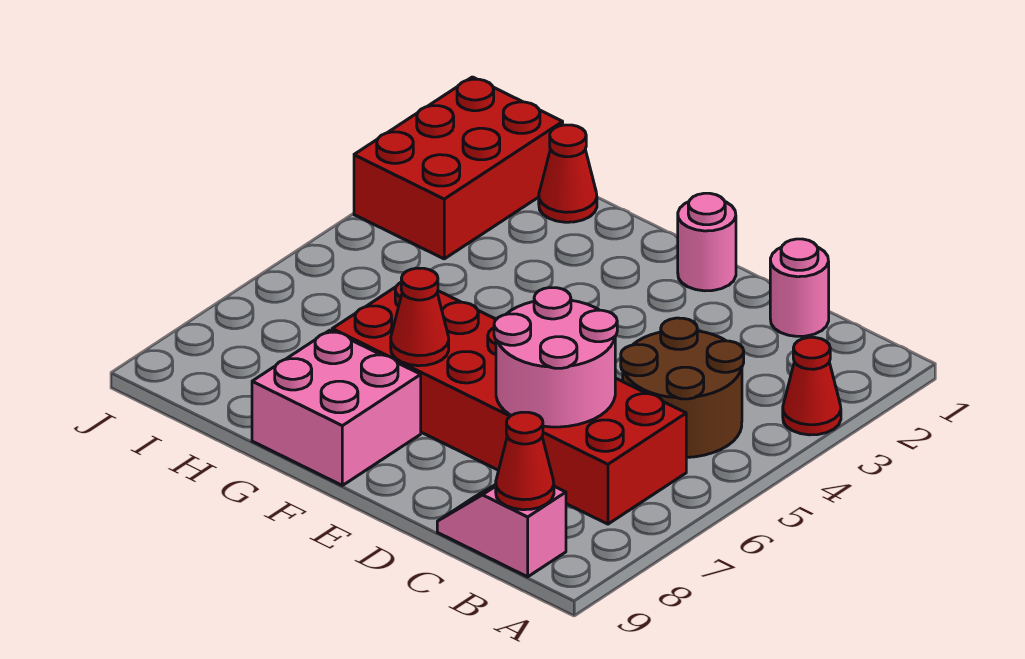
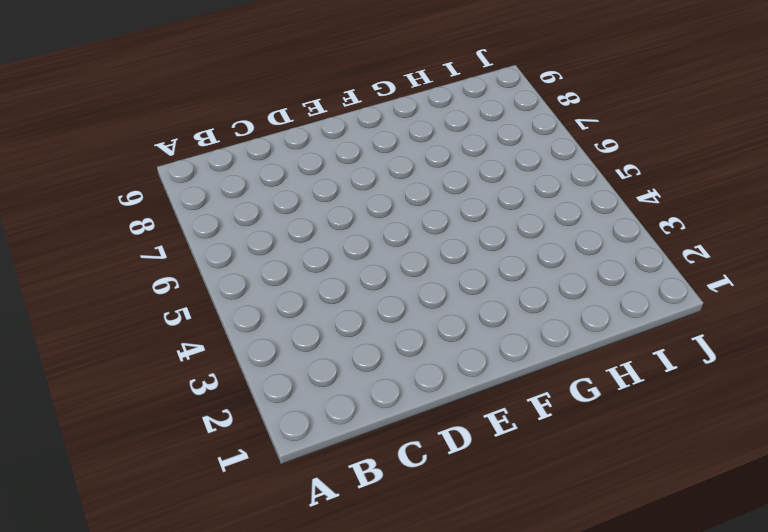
none -> red 1x1 cone [783,337,841,435]
none -> brown 2x2 round brick [621,318,744,458]
none -> red 2x6 brick [332,283,686,524]

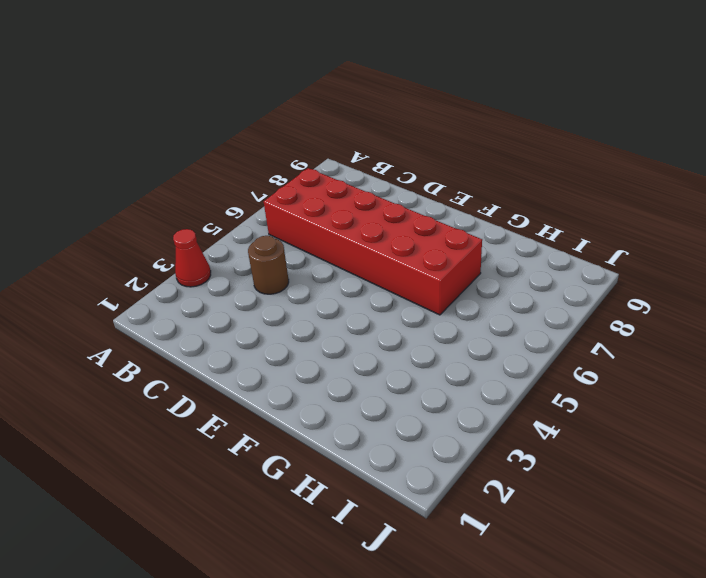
brown 1x1 round brick [248,236,289,294] -> brown 2x2 round brick [621,318,744,458]
none -> pink 1x2 slope [437,485,566,577]
none -> pink 1x1 round brick [770,239,829,336]
none -> pink 1x1 round brick [678,193,736,291]

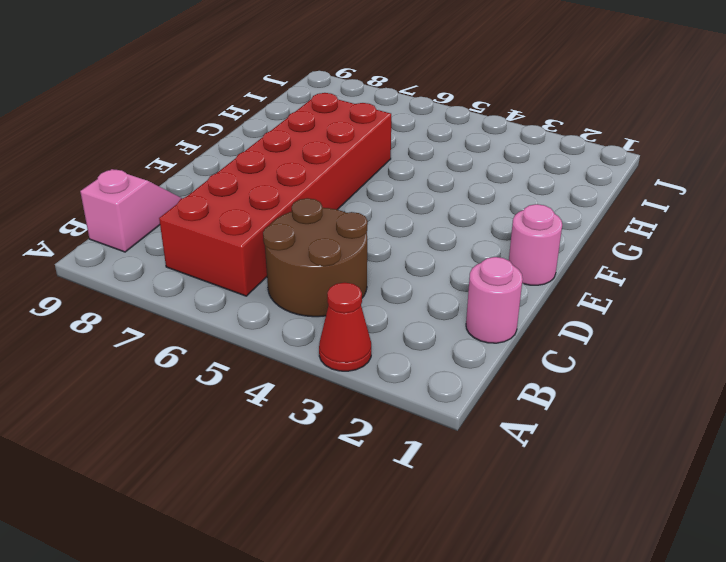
none -> pink 2x2 brick [252,330,421,485]
none -> red 1x1 cone [539,125,597,222]
none -> red 2x3 brick [354,77,563,259]

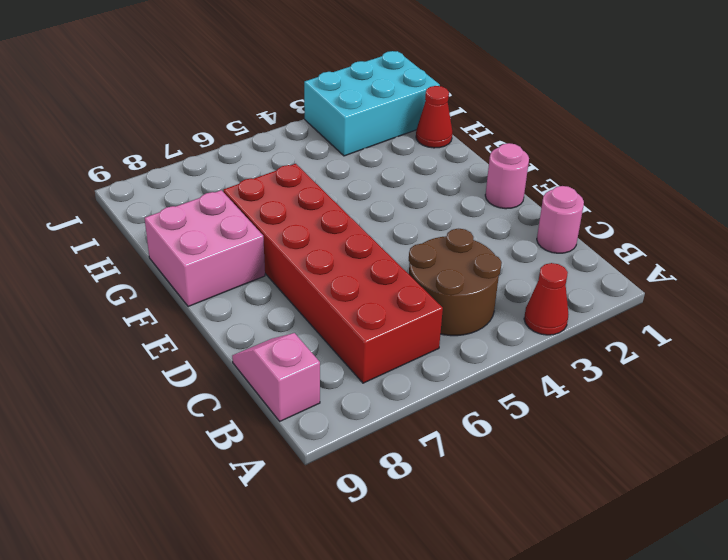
cyan 2x3 brick [304,51,440,156] -> red 2x3 brick [354,77,563,259]
none -> red 1x1 cone [496,412,554,510]
none -> pink 2x2 round brick [494,288,617,427]
none -> red 1x1 cone [391,268,449,366]

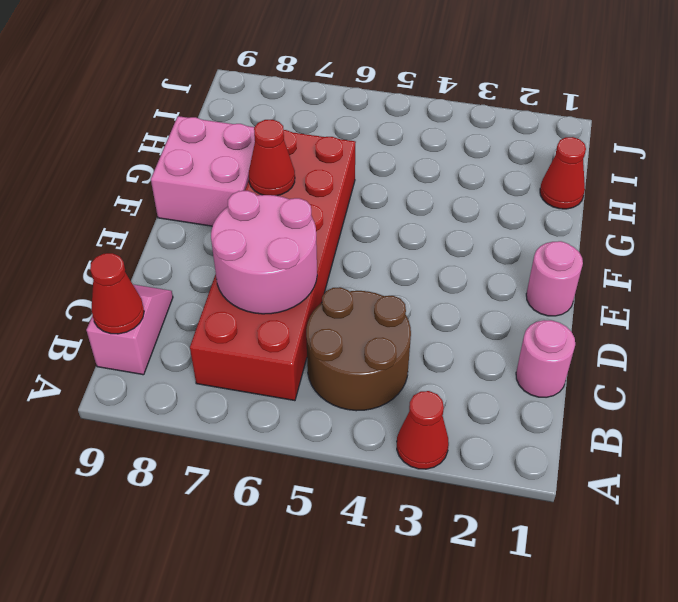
none -> red 2x3 brick [354,77,563,259]

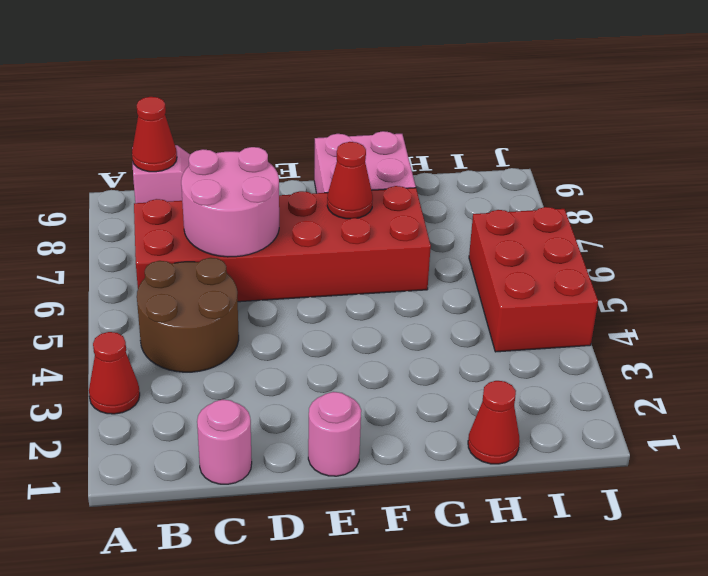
red 2x3 brick [469,207,598,352] -> red 2x3 brick moved to [354,77,563,259]

